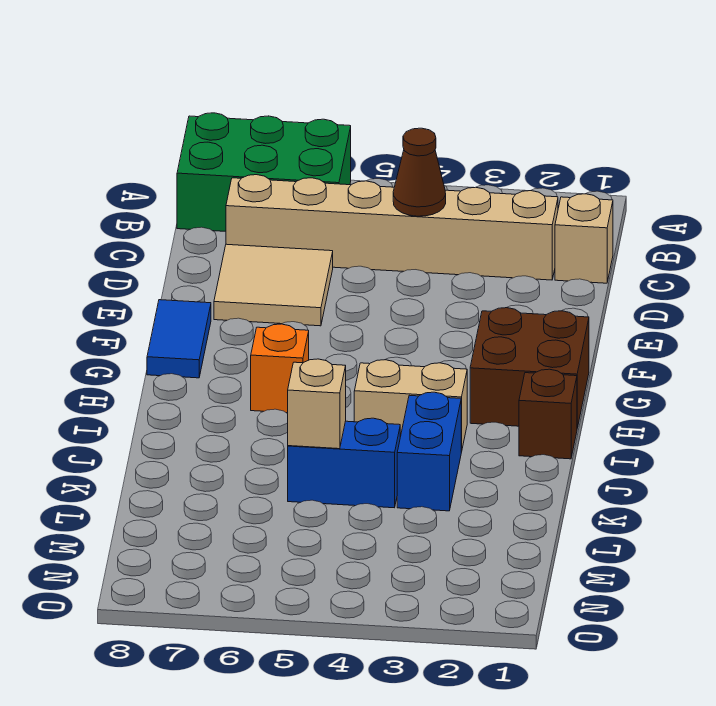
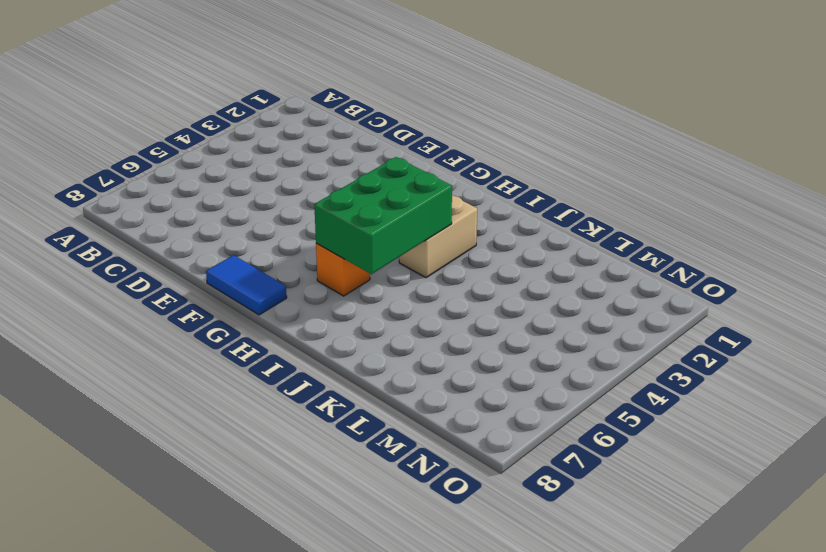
green 2x3 brick [314,157,452,274] -> green 2x3 brick moved to [177,113,351,231]
none -> tan 1x1 brick [555,194,613,283]
none -> tan 1x6 brick [226,175,558,280]
none -> tan 2x2 tile [214,244,333,326]

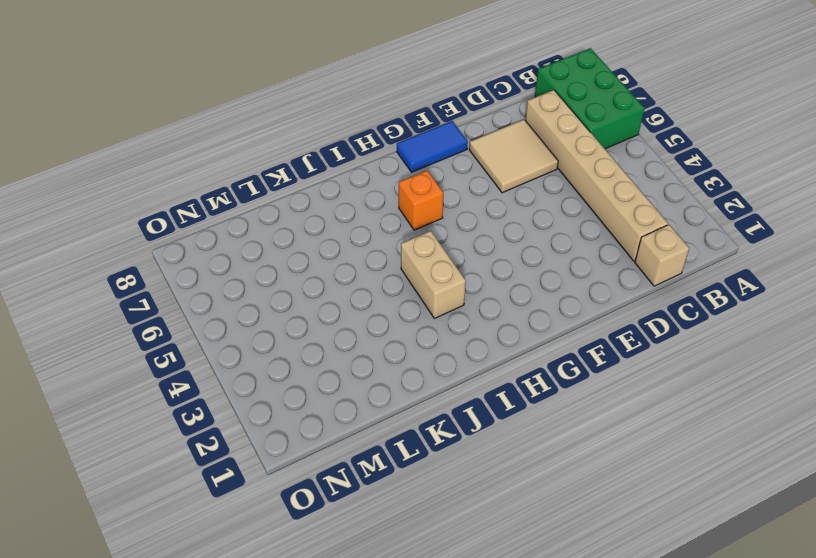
none -> brown 2x2 brick [470,308,589,428]
none -> brown 1x1 brick [519,369,577,459]
none -> blue 1x2 brick [397,392,461,511]

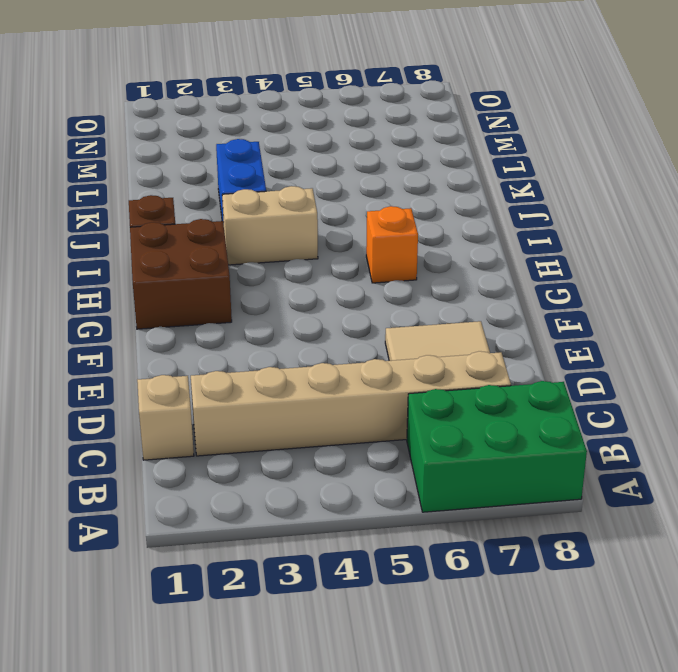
none -> blue 1x2 tile [147,300,211,378]
none -> blue 1x2 brick [288,418,400,508]
none -> brown 1x1 cone [393,128,446,216]

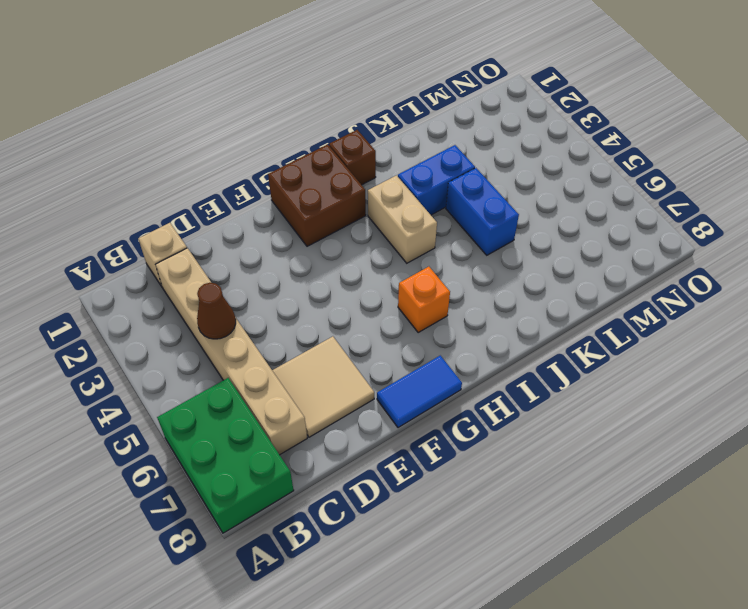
none -> tan 1x1 brick [288,359,346,449]

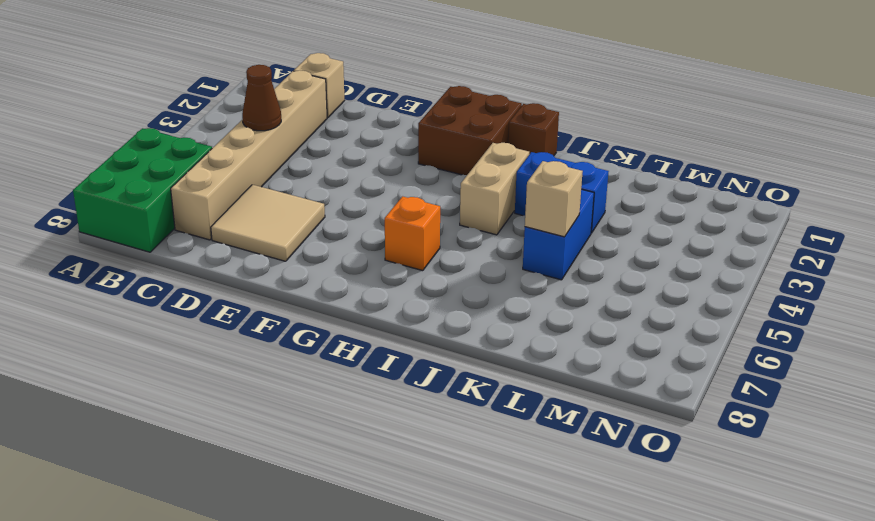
none -> blue 1x2 tile [147,300,211,378]

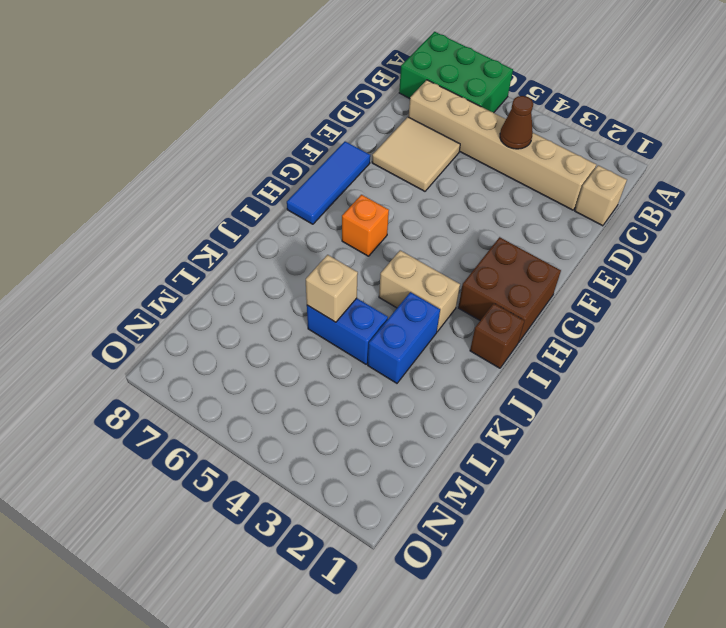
blue 1x3 tile [287,142,370,224] -> blue 1x2 tile [147,300,211,378]

